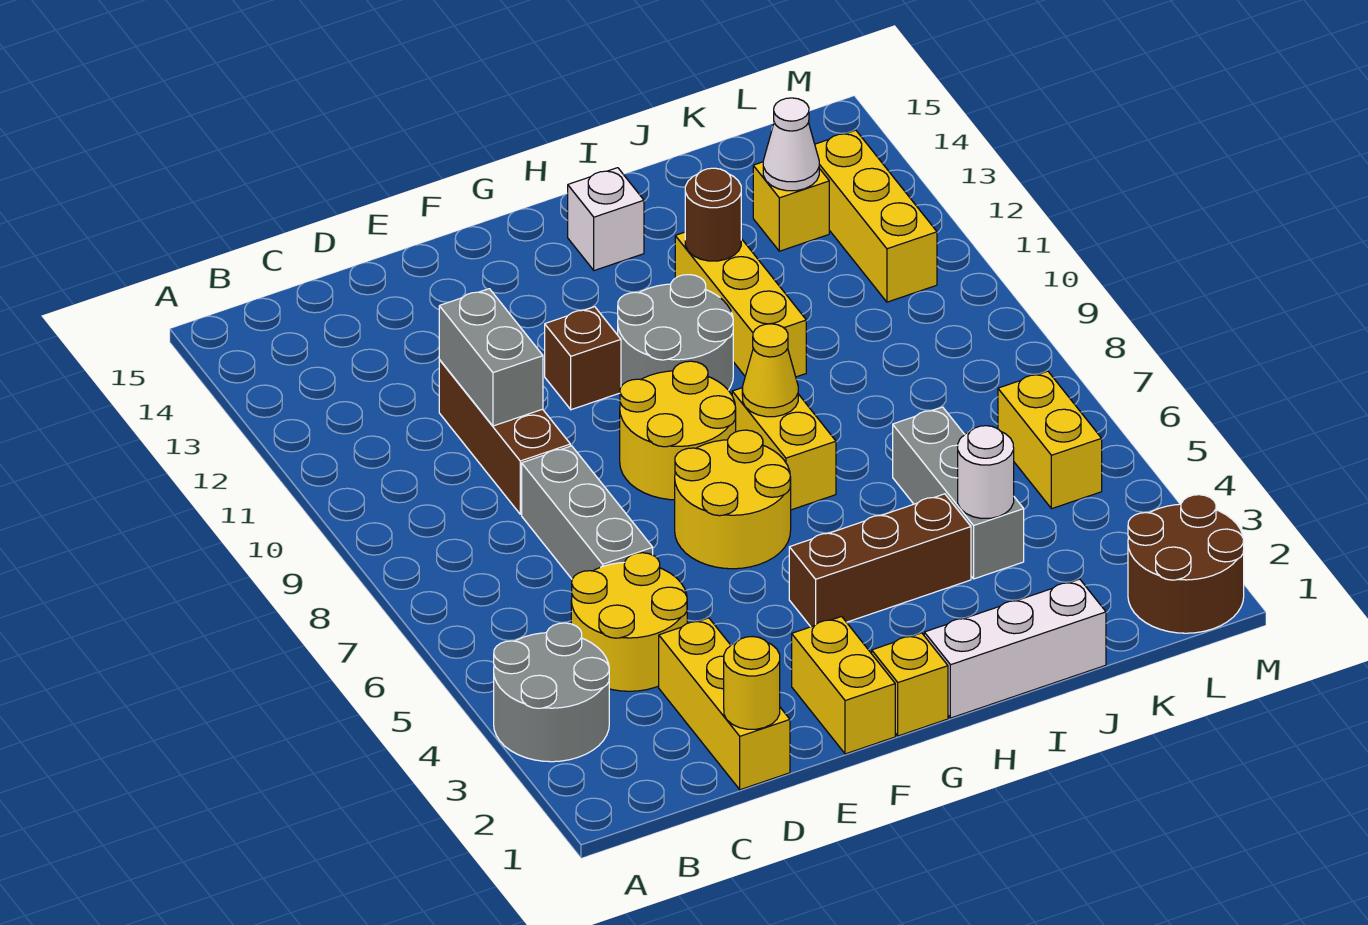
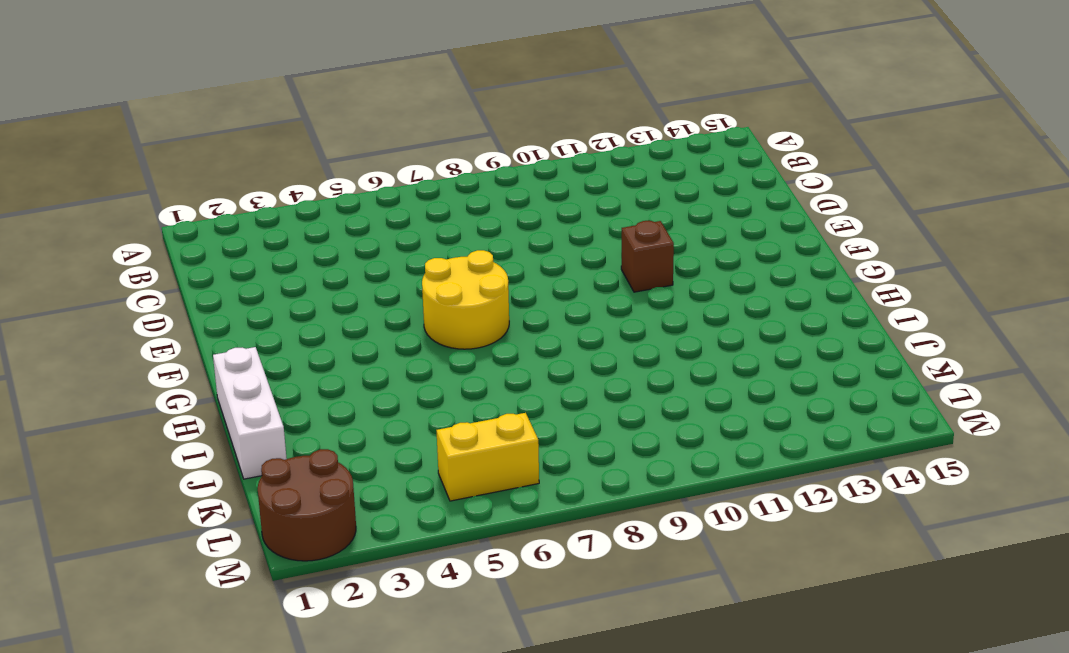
none -> grey 2x2 round brick [494,623,609,762]
none -> yellow 2x2 round brick [571,553,687,691]
none -> yellow 1x3 brick [659,618,790,790]

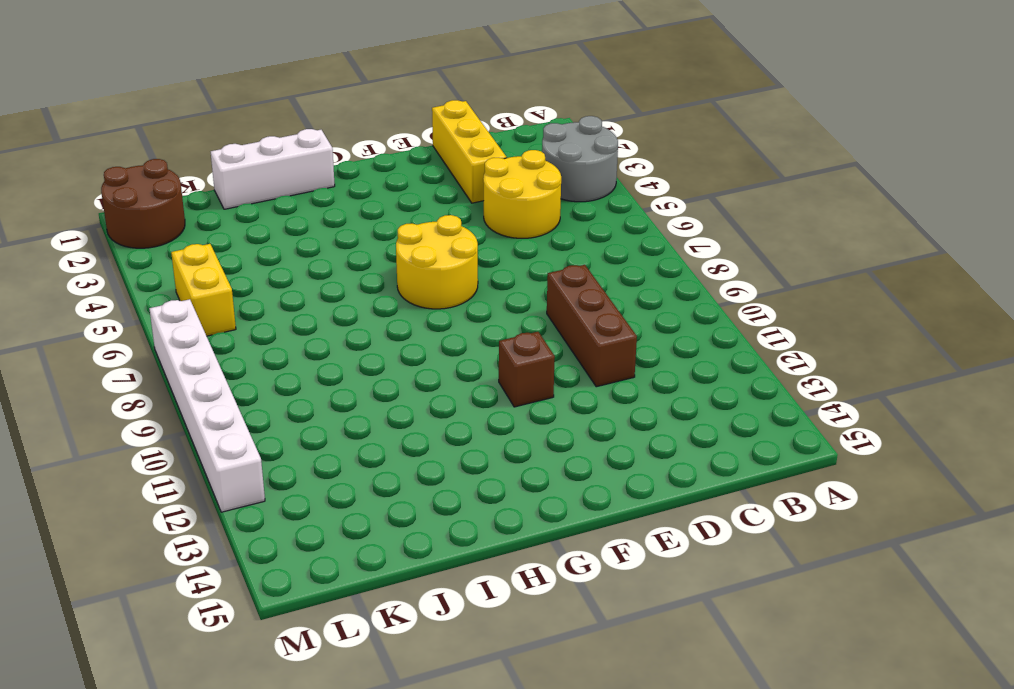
white 1x6 brick [149,299,265,512] -> none
none -> grey 1x3 brick [522,446,653,579]
none -> yellow 1x2 brick [792,617,895,754]
none -> yellow 2x2 round brick [620,361,736,500]

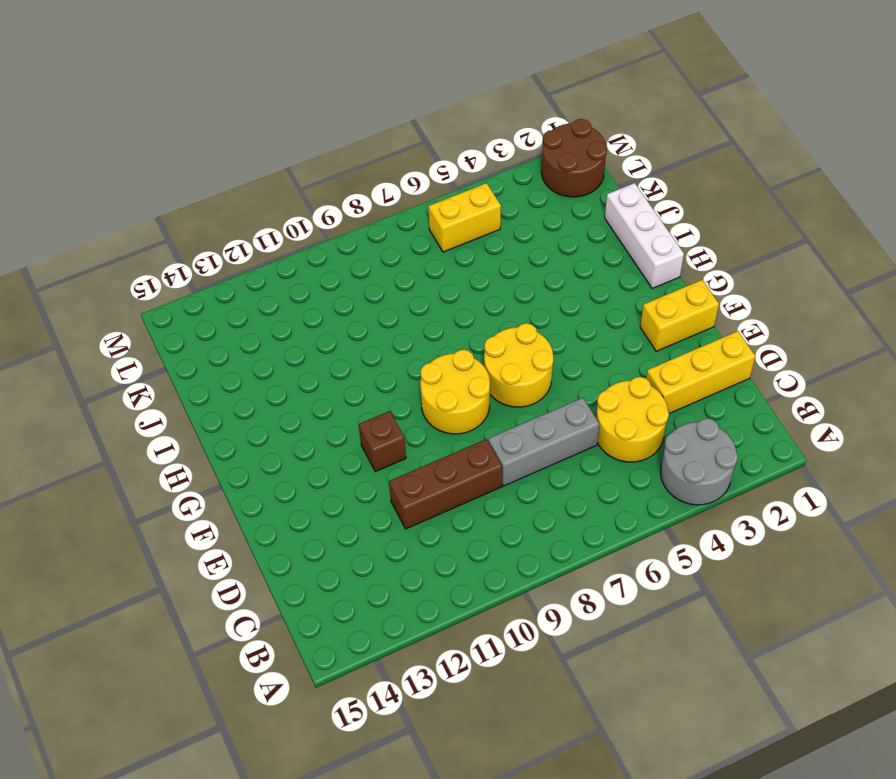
none -> yellow 1x1 brick [872,633,948,736]
none -> brown 1x3 brick [789,494,971,627]
none -> grey 2x2 round brick [618,275,733,390]

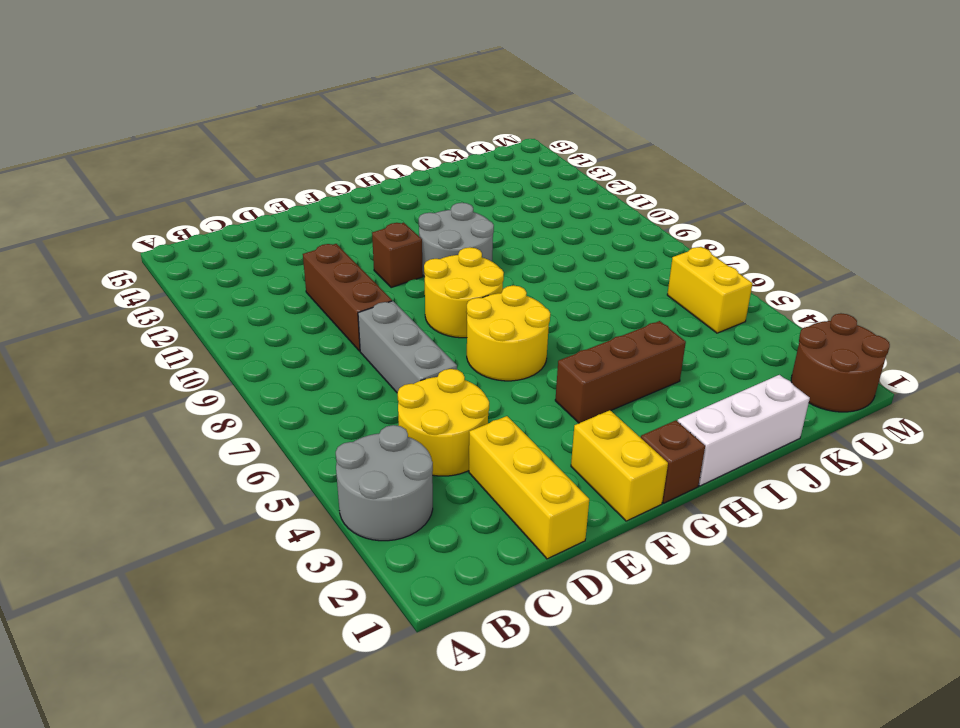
brown 1x1 brick [641,420,705,503] -> yellow 1x1 brick [872,633,948,736]
none -> yellow 1x2 brick [732,388,836,510]
none -> white 1x1 brick [568,168,644,271]
none -> yellow 1x3 brick [675,232,806,377]

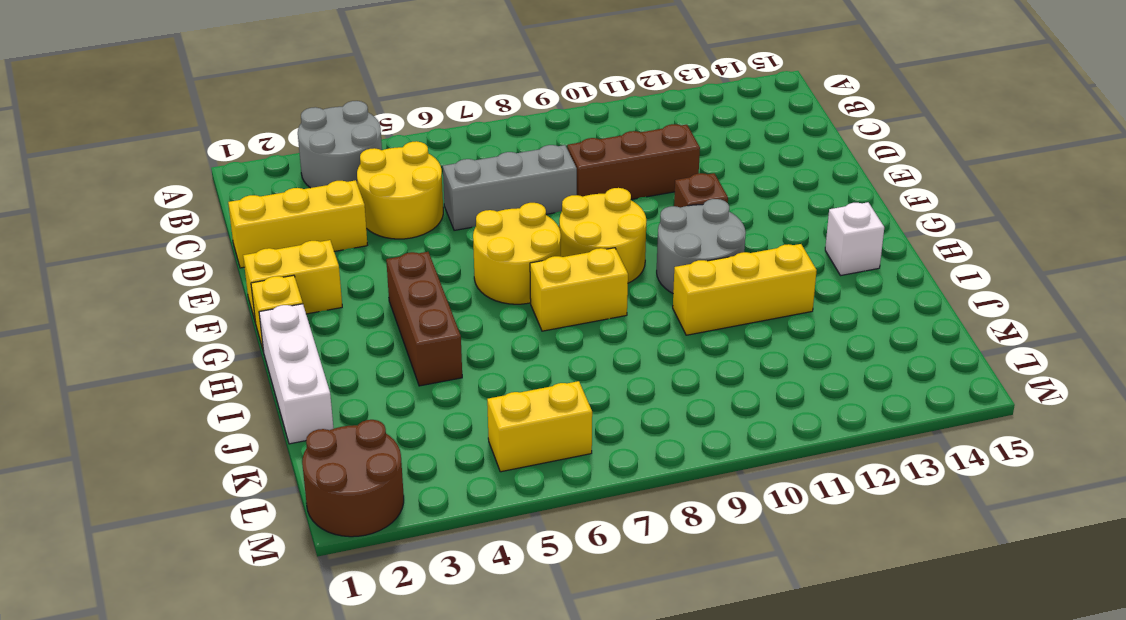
none -> grey 1x3 brick [893,407,1024,579]
none -> yellow 1x1 brick [753,162,829,251]
none -> yellow 1x3 brick [815,130,937,302]

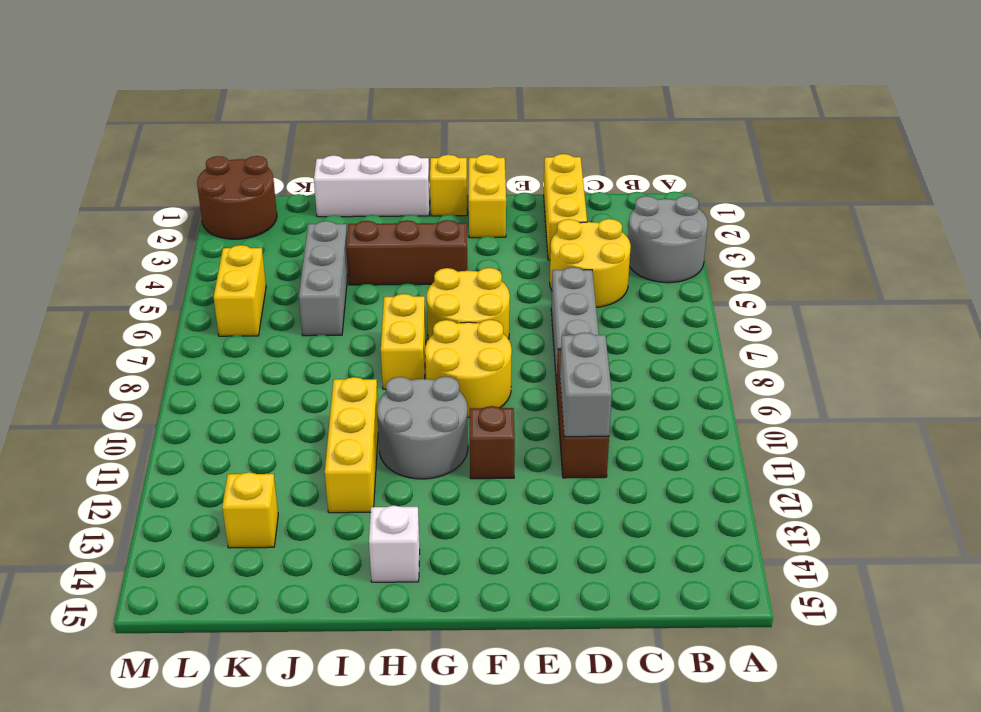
none -> yellow 1x3 brick [815,130,937,302]
none -> yellow 1x1 round brick [724,637,780,729]
none -> yellow 1x1 cone [742,324,798,417]

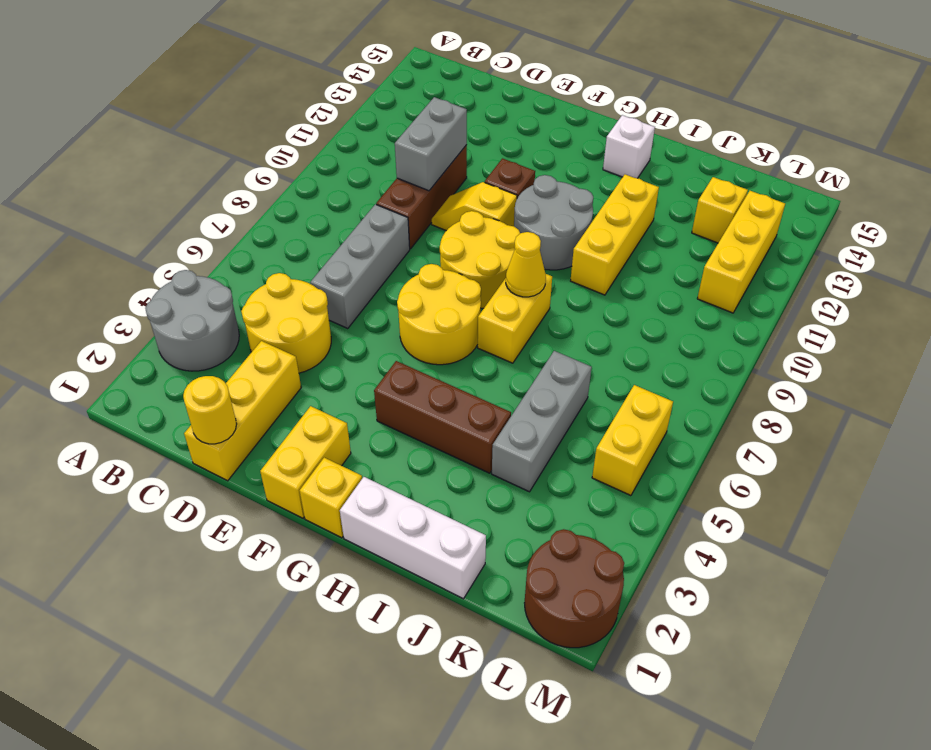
yellow 1x2 slope [432,182,517,231] -> none
none -> brown 1x1 round brick [685,168,741,261]
none -> white 1x1 round brick [958,426,1014,518]
none -> white 1x1 cone [763,98,819,191]

